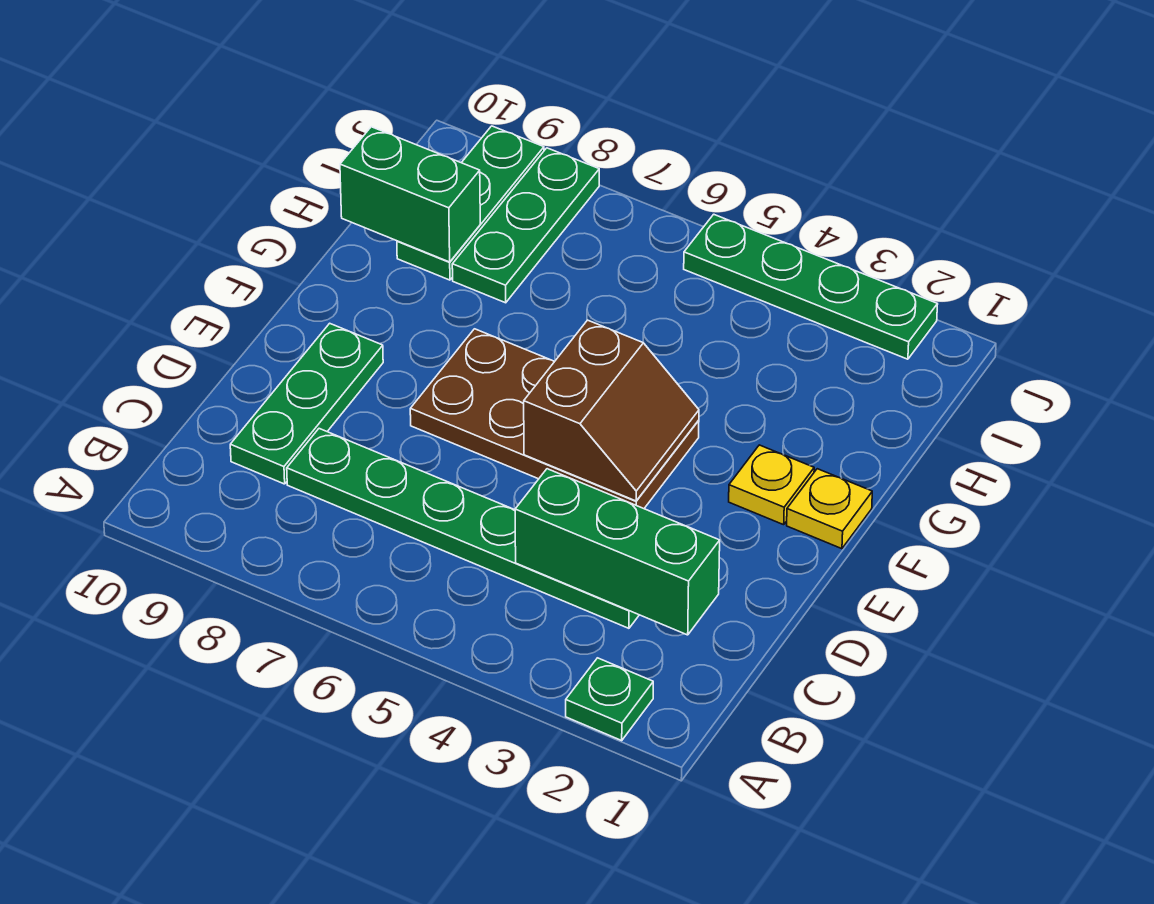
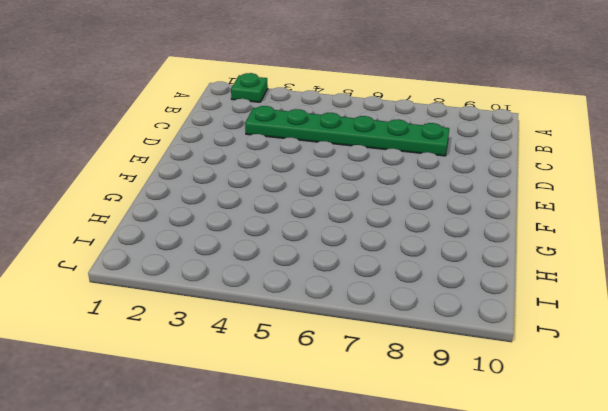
none -> green 1x3 plate [230,323,383,484]
none -> brown 2x4 plate [410,329,699,509]
none -> yellow 1x1 plate [787,469,872,549]

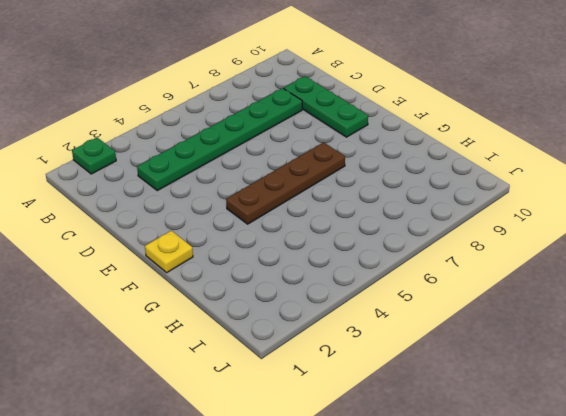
brown 1x4 plate [226,142,345,224] -> brown 2x4 plate [410,329,699,509]
none -> yellow 1x1 plate [729,445,814,525]
none -> green 1x3 plate [452,148,599,303]
none -> green 1x3 plate [397,126,544,280]

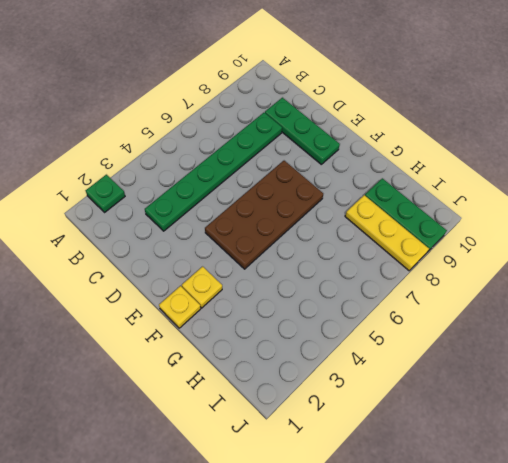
yellow 1x3 plate [345,195,429,271] -> green 1x3 plate [452,148,599,303]
none -> green 1x4 plate [684,214,938,359]
none -> green 1x3 brick [515,469,720,635]
none -> brown 2x2 slope [524,320,699,501]

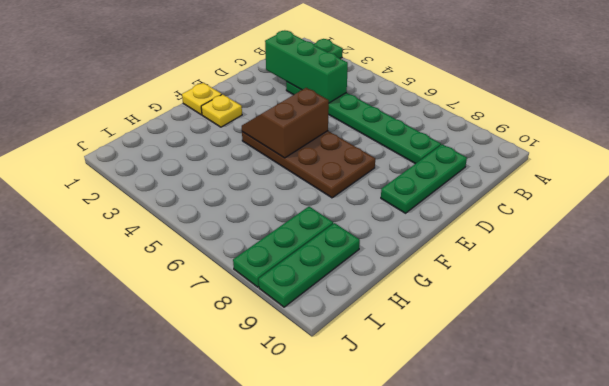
none -> green 1x4 plate [684,214,938,359]
none -> green 1x2 brick [340,127,480,262]

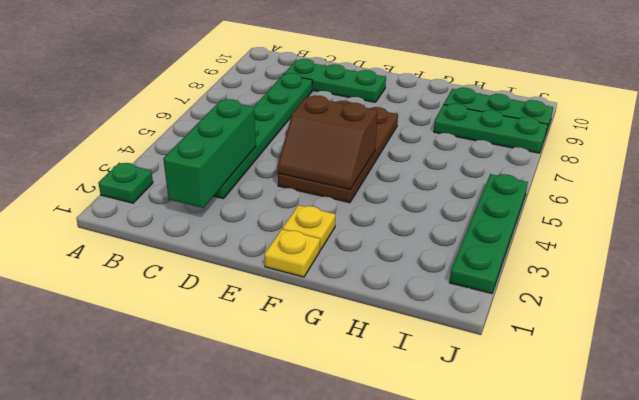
none -> green 1x2 brick [340,127,480,262]

